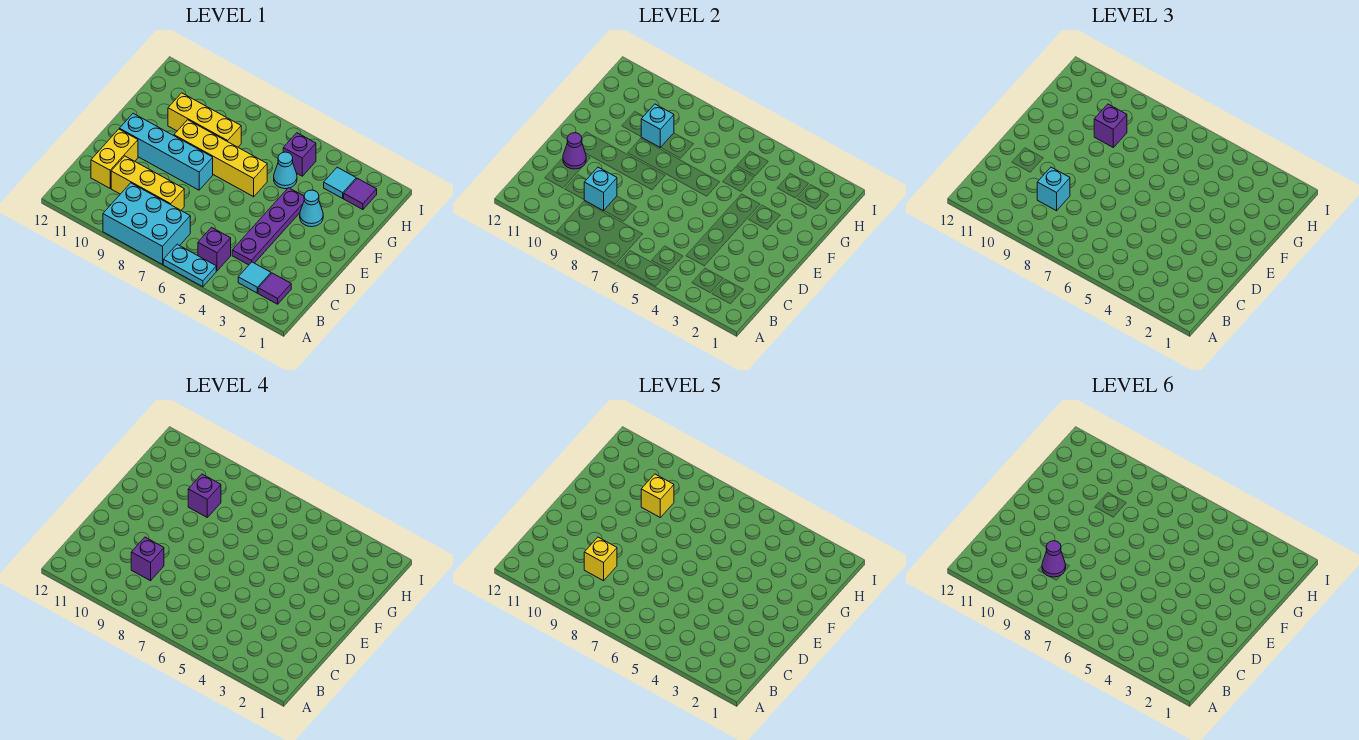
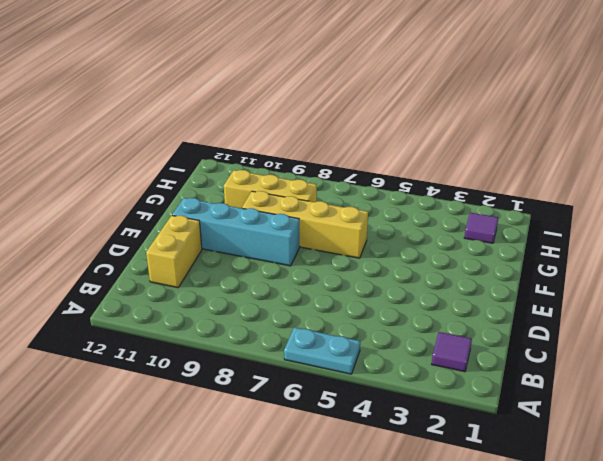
none -> cyan 2x3 brick [103,183,190,264]
none -> cyan 1x1 tile [238,262,271,293]
none -> purple 1x1 brick [198,227,231,271]

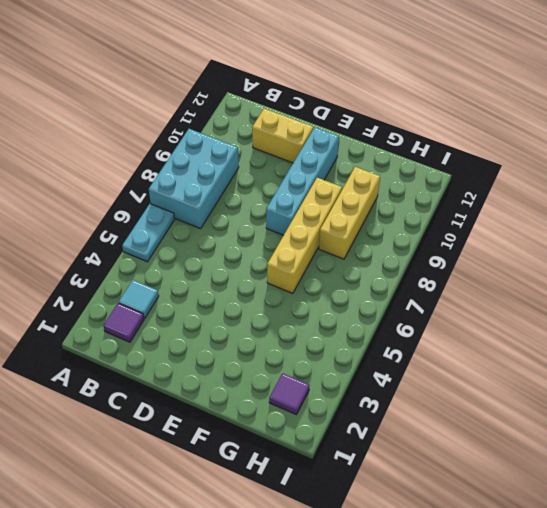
none -> purple 1x1 brick [198,227,231,271]
none -> purple 1x4 plate [232,188,304,265]
none -> yellow 1x3 brick [111,156,184,210]

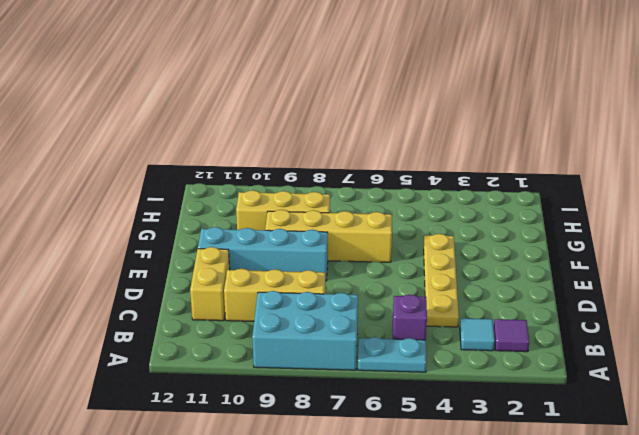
yellow 1x4 plate [424,234,459,327] -> purple 1x4 plate [232,188,304,265]
none -> cyan 1x1 cone [300,190,323,227]
none -> cyan 1x1 cone [274,152,297,189]
none -> purple 1x1 tile [344,178,377,210]

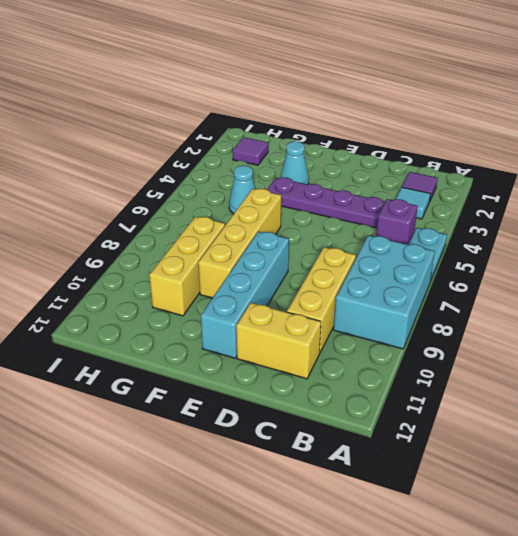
none -> cyan 1x1 tile [324,167,356,198]
none -> purple 1x1 brick [283,133,316,176]
none -> cyan 1x1 brick [584,167,617,211]

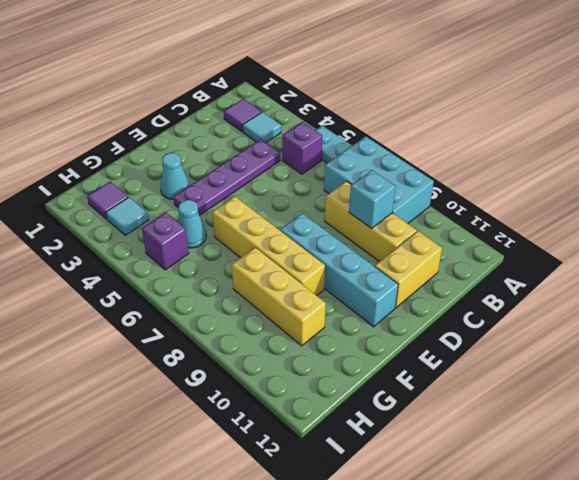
none -> purple 1x1 cone [563,133,586,169]
none -> cyan 1x1 brick [641,104,674,148]
none -> cyan 1x1 brick [1037,167,1070,211]

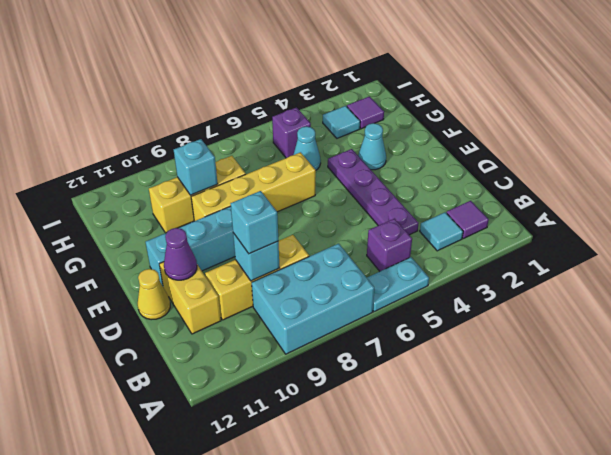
yellow 1x1 cone [138,269,170,320] -> none
none -> purple 1x1 brick [1094,104,1127,147]
none -> purple 1x1 brick [131,537,164,581]
none -> purple 1x1 brick [188,474,221,517]

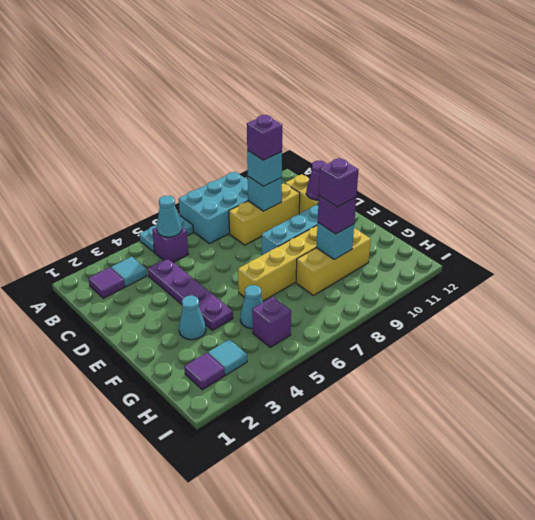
cyan 1x1 cone [157,196,182,237] -> none
none -> yellow 1x1 brick [584,537,617,581]
none -> yellow 1x1 brick [641,474,674,517]
none -> purple 1x1 cone [1042,541,1066,577]

